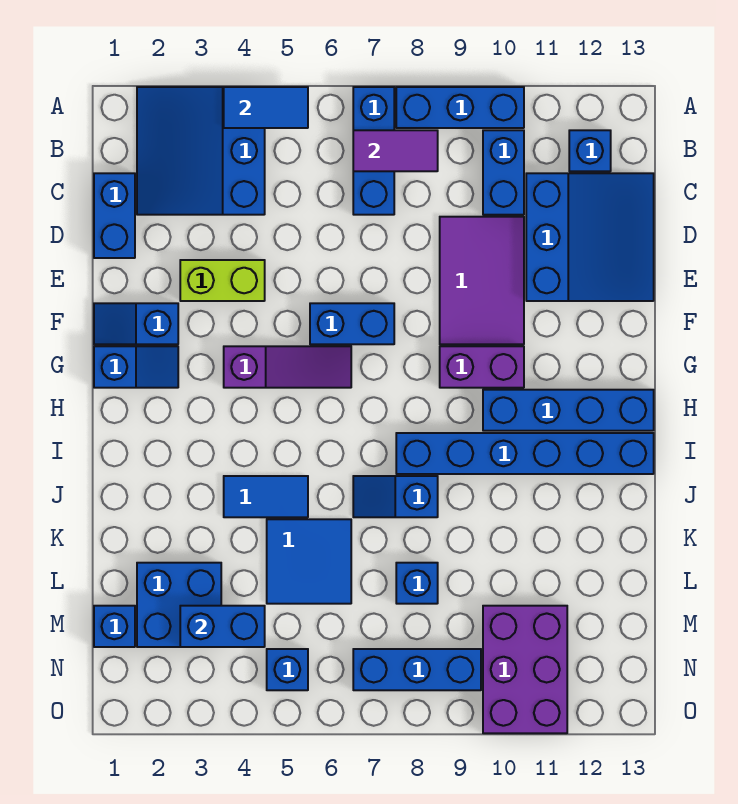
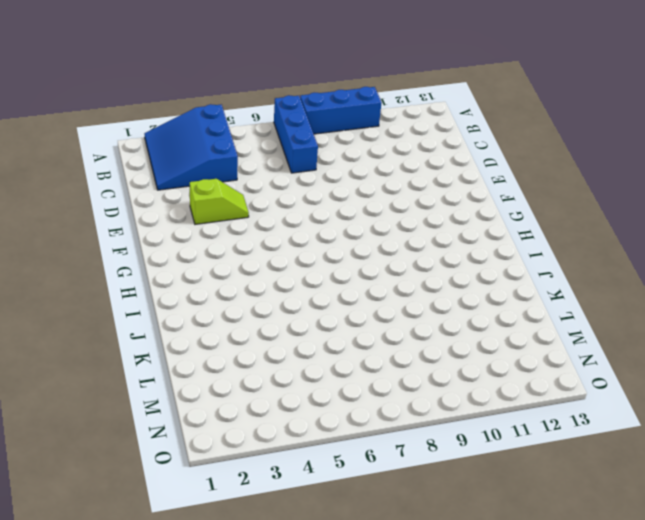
lime 1x2 slope [190,179,249,224] -> lime 1x2 brick [180,260,265,301]
none -> blue 1x2 brick [483,130,524,215]
none -> blue 1x1 brick [569,130,611,171]
none -> blue 1x2 brick [94,173,135,258]

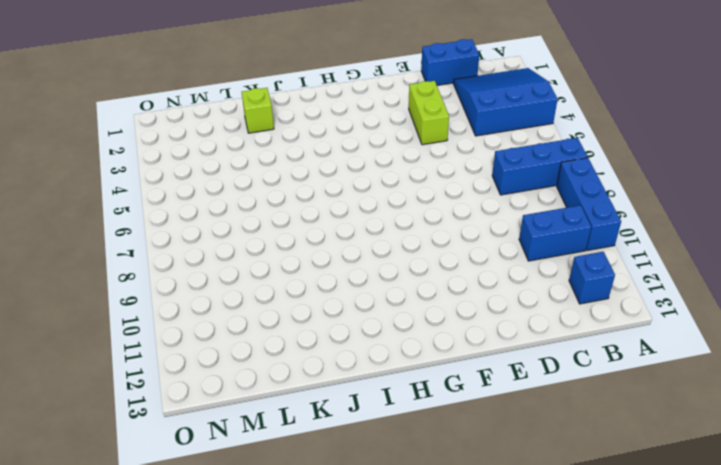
lime 1x1 brick [242,88,274,133] -> none
none -> blue 3x3 slope [526,173,654,301]
none -> purple 2x3 tile [440,217,524,344]
none -> blue 1x2 slope [94,303,178,344]

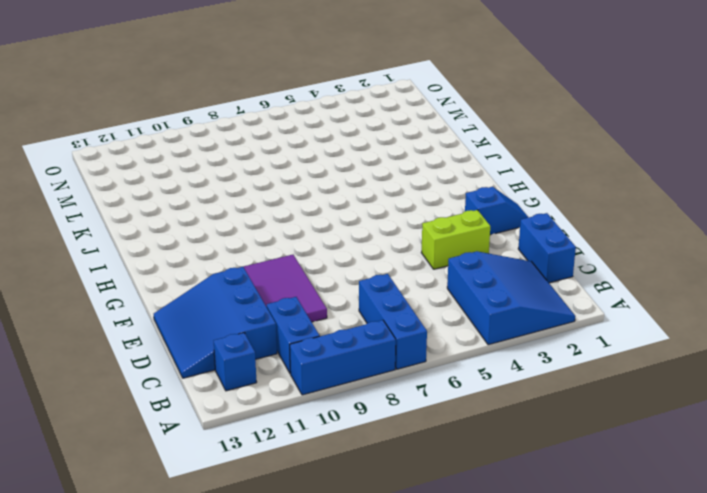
none -> blue 1x2 brick [310,303,394,344]
none -> blue 1x2 slope [94,346,178,388]
none -> purple 1x3 slope [224,346,351,388]

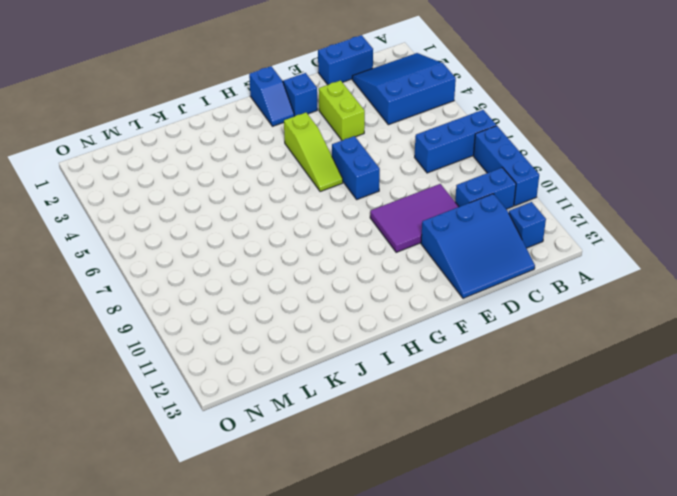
lime 1x3 slope [284,113,343,192] -> purple 1x3 slope [224,346,351,388]
none -> purple 1x2 brick [440,346,524,388]
none -> blue 1x4 brick [483,390,654,431]
none -> blue 1x6 brick [396,433,654,474]

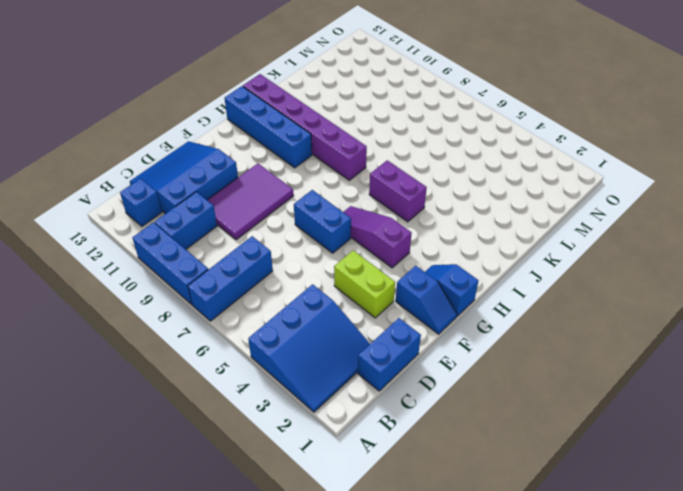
purple 1x2 brick [369,160,427,222] -> purple 1x2 brick moved to [440,346,524,388]
purple 1x6 brick [243,74,367,180] -> blue 1x6 brick [396,433,654,474]
none -> blue 1x2 tile [224,476,308,517]
none -> blue 1x2 slope [353,476,438,517]
none -> blue 2x2 tile [267,519,351,604]

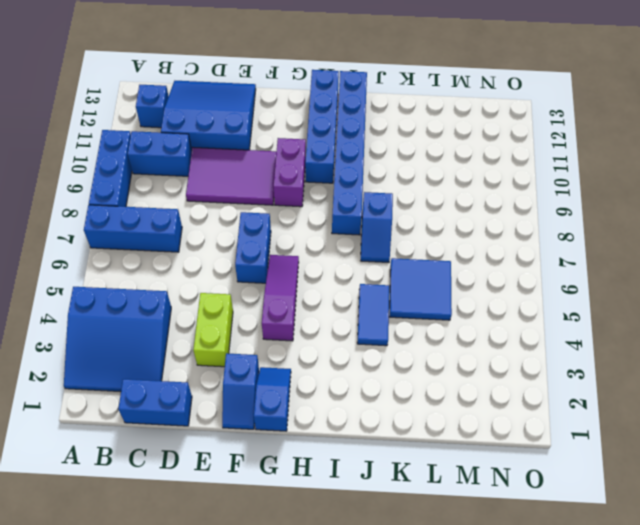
none -> blue 2x2 brick [137,563,221,647]
none -> blue 1x1 brick [396,563,438,604]
none -> blue 1x1 brick [94,606,135,647]

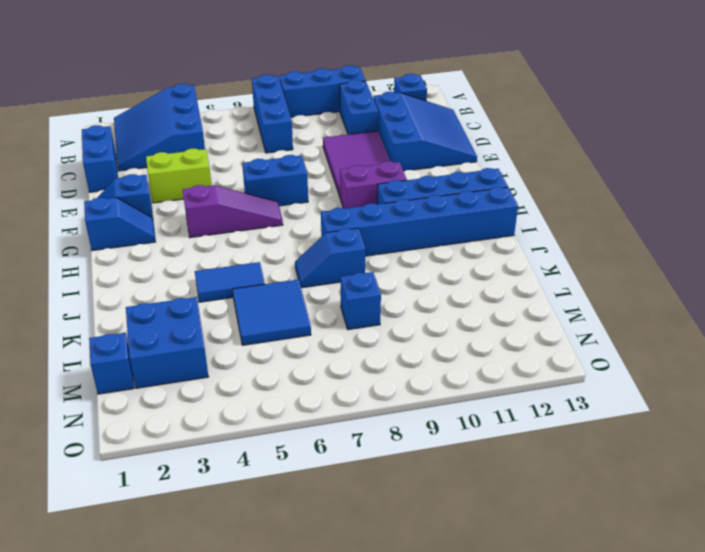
none -> purple 2x3 brick [483,606,567,733]
none -> blue 1x1 brick [267,649,308,690]
none -> blue 1x3 brick [353,649,481,690]

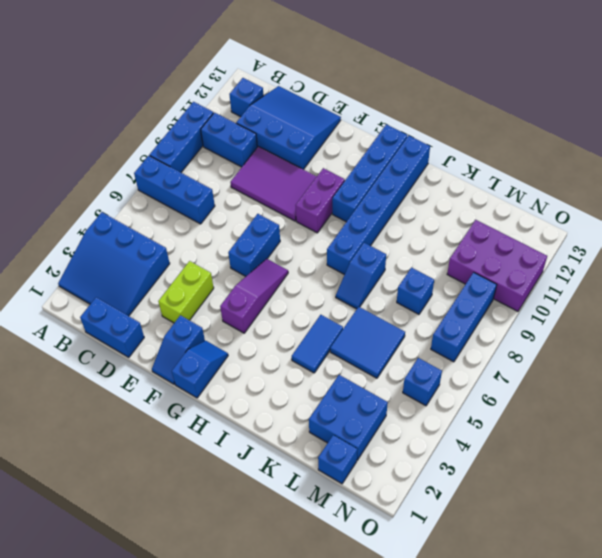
none -> blue 1x2 tile [224,87,308,128]
none -> purple 1x2 tile [353,130,438,171]
none -> blue 1x2 brick [180,606,265,647]

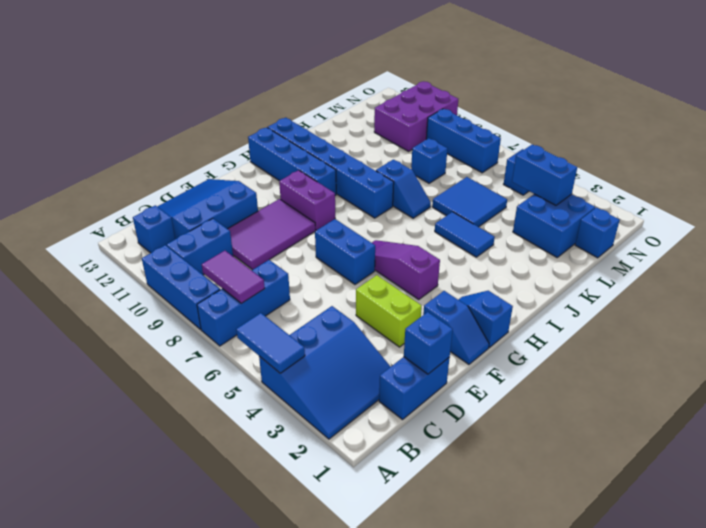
blue 1x1 brick [404,312,453,374] -> none

